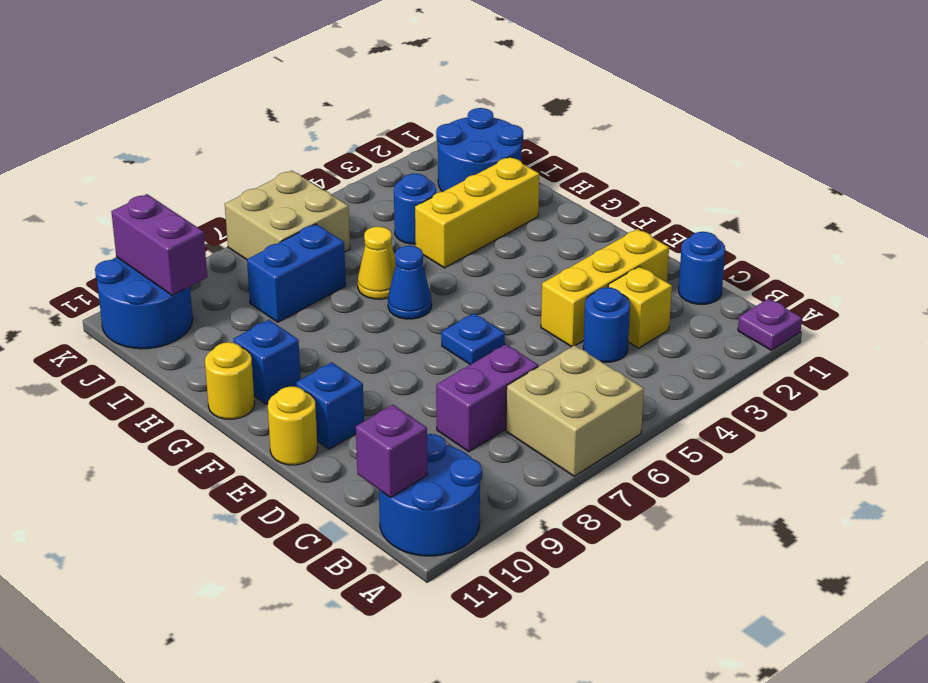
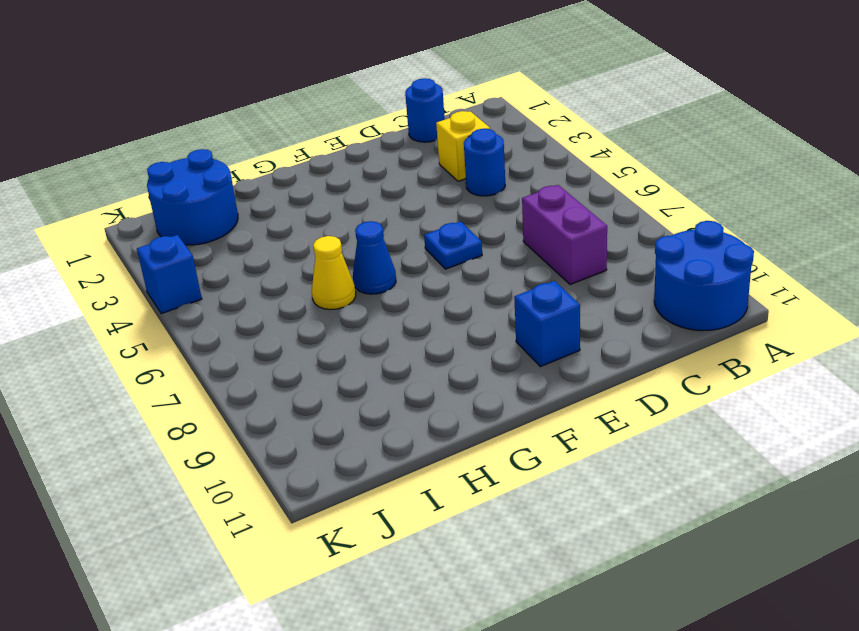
blue 1x1 brick [137,235,202,314] -> blue 1x1 brick moved to [233,320,301,404]
none -> purple 1x1 plate [738,299,802,350]
none -> tan 2x2 brick [506,345,644,476]
none -> yellow 1x3 brick [541,229,669,347]

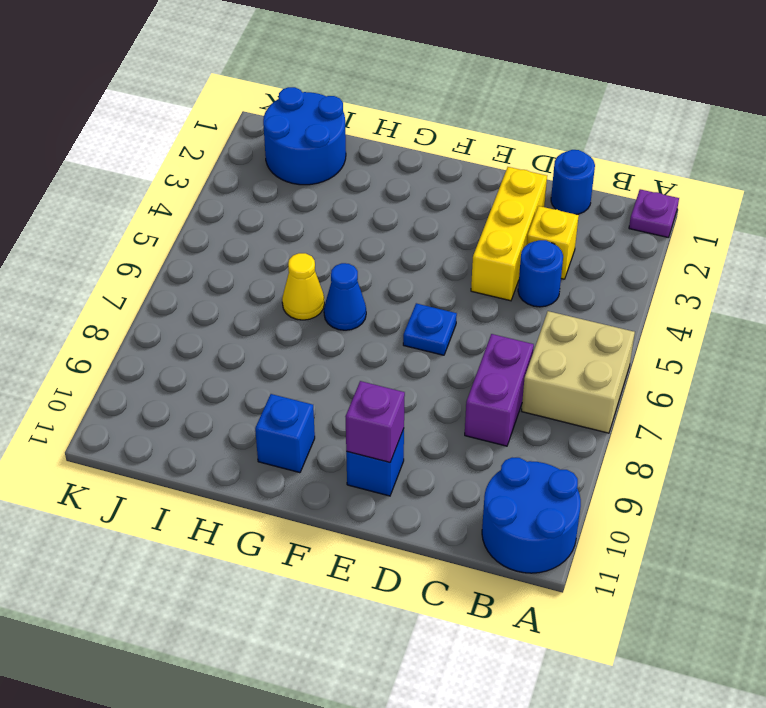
purple 1x1 brick [345,381,405,462] -> purple 1x1 brick moved to [356,405,427,498]
none -> yellow 1x1 round brick [268,386,318,465]
none -> yellow 1x1 round brick [205,342,255,419]
none -> yellow 1x3 brick [415,157,539,268]

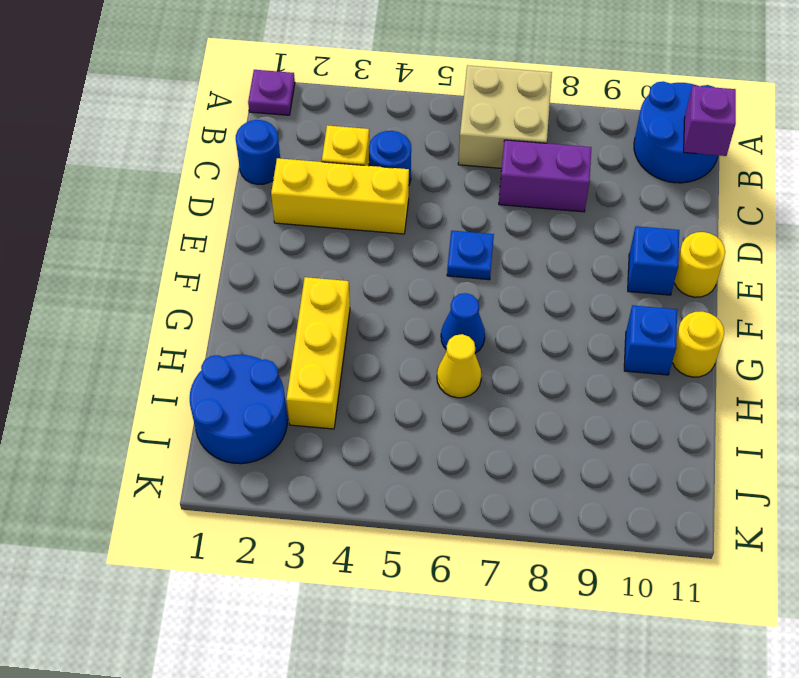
yellow 1x3 brick [286,277,350,429] -> yellow 1x3 brick turned to [415,157,539,268]
none -> blue 1x1 round brick [394,174,436,244]
none -> blue 1x2 brick [247,224,346,322]
none -> tan 2x2 brick [225,171,350,260]

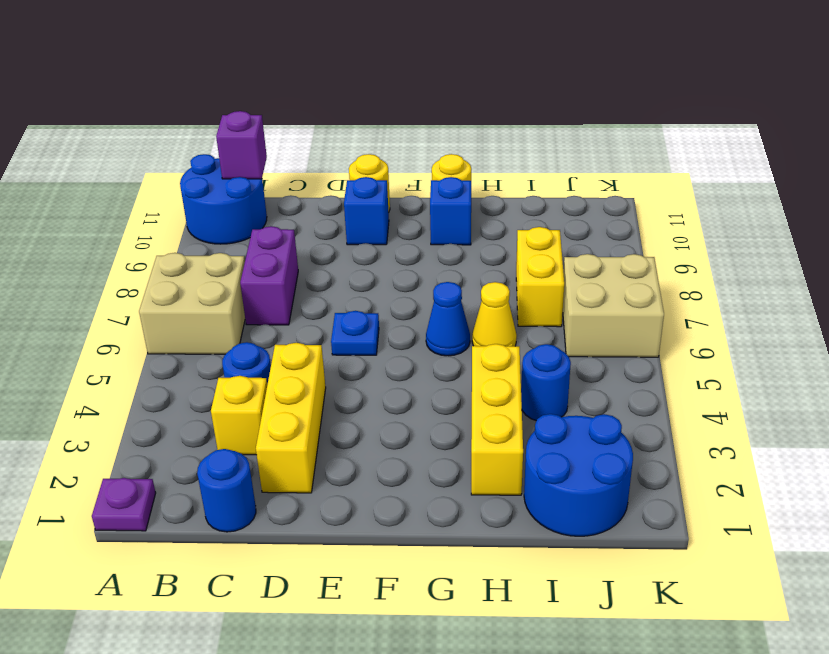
yellow 1x2 brick [516,227,564,327] -> blue 1x2 brick [247,224,346,322]
none -> blue 2x2 round brick [95,257,193,349]
none -> purple 1x2 brick [111,194,207,295]

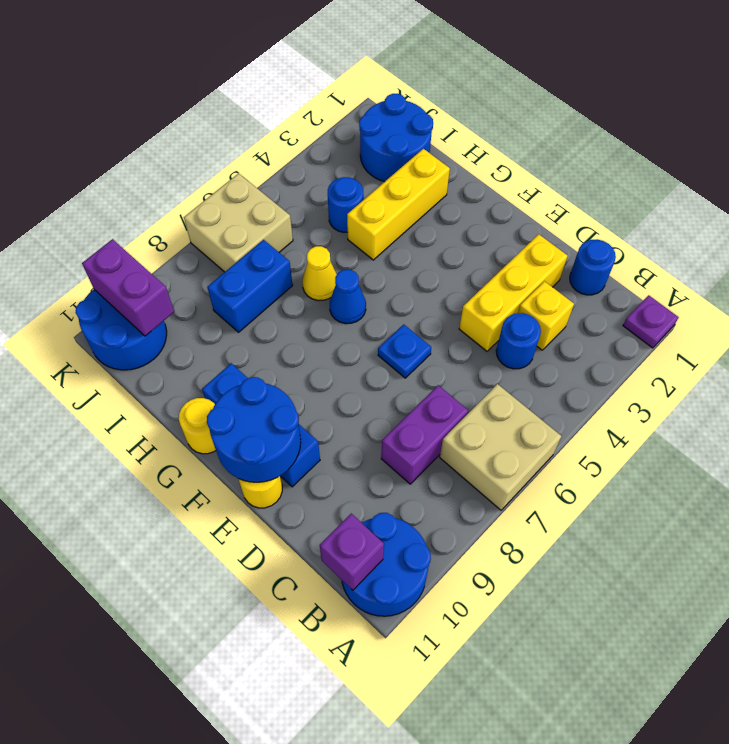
blue 2x2 round brick [207,377,301,482] -> none

